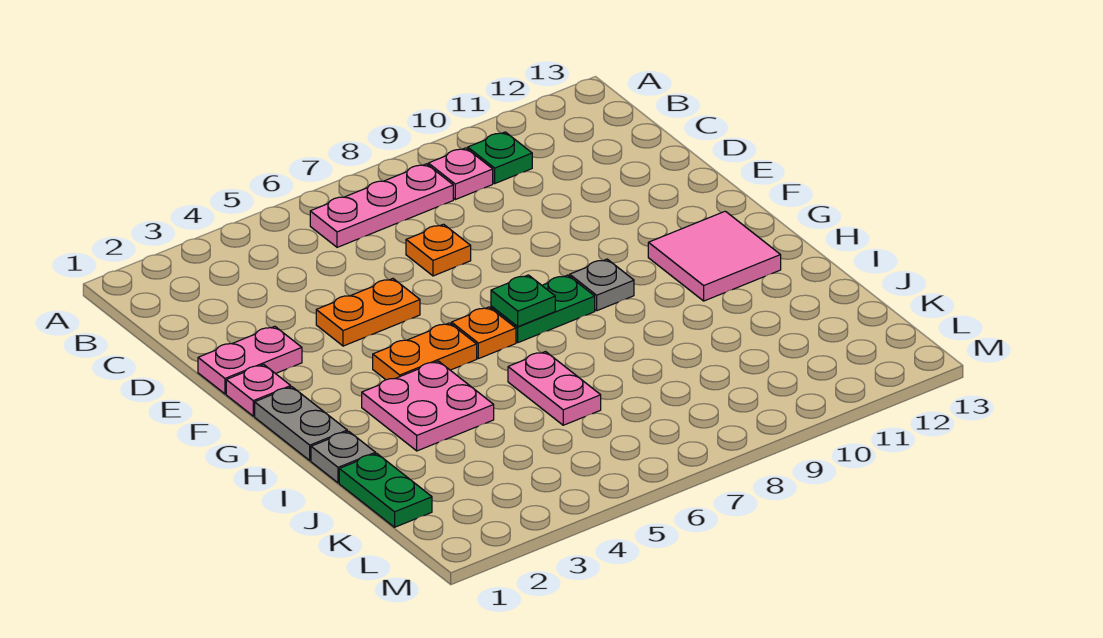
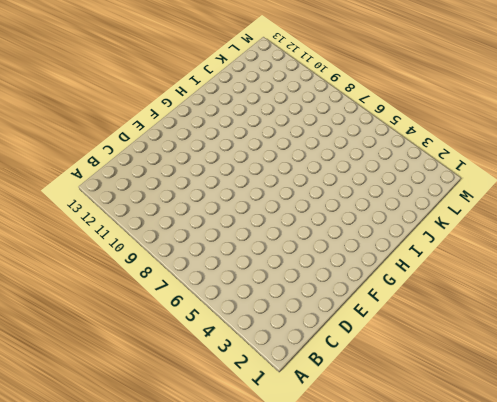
none -> pink 1x3 plate [310,164,453,247]
none -> pink 1x1 plate [428,148,493,200]
none -> green 1x1 plate [468,132,532,183]

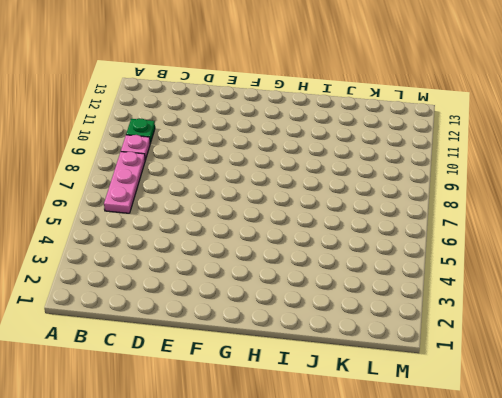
none -> orange 1x1 plate [406,224,471,276]
none -> pink 1x2 plate [198,326,302,394]
none -> orange 1x2 plate [316,279,420,346]

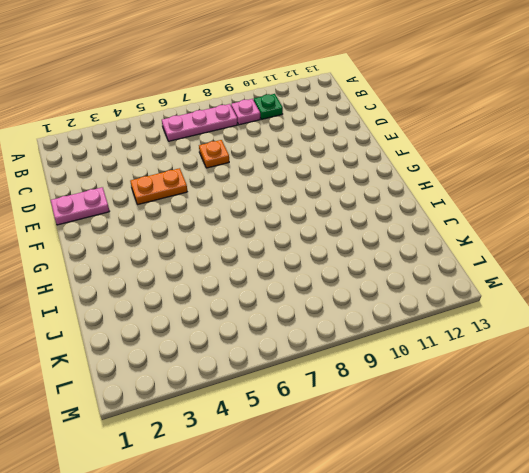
none -> pink 1x1 plate [226,365,291,416]
none -> grey 1x2 plate [255,387,347,460]
none -> orange 1x2 plate [373,323,477,380]

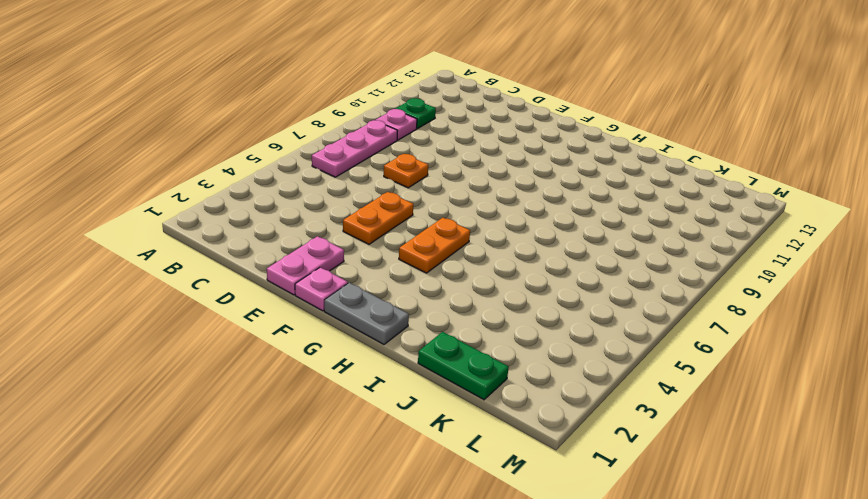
none -> orange 1x1 plate [452,307,516,359]
none -> green 1x2 plate [491,275,595,343]
none -> grey 1x1 plate [570,259,634,311]

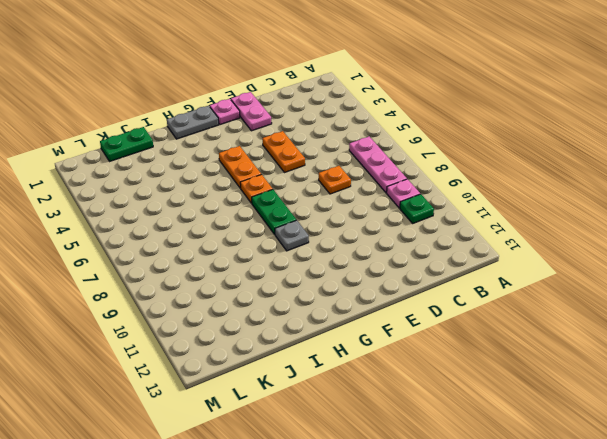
none -> pink 2x2 tile [648,211,781,301]
none -> pink 2x2 plate [362,361,494,451]
none -> grey 1x1 plate [311,431,376,483]

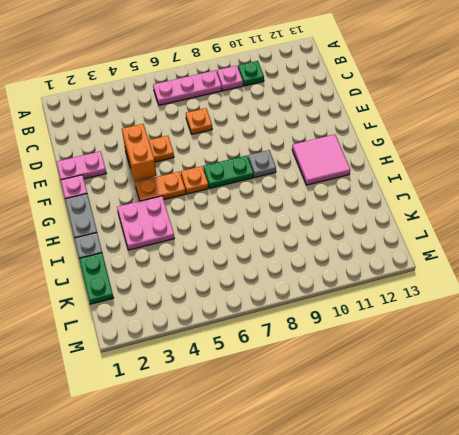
orange 1x2 brick [122,124,156,181] -> none
none -> pink 1x2 plate [508,352,601,425]
none -> green 1x1 plate [491,275,555,327]

